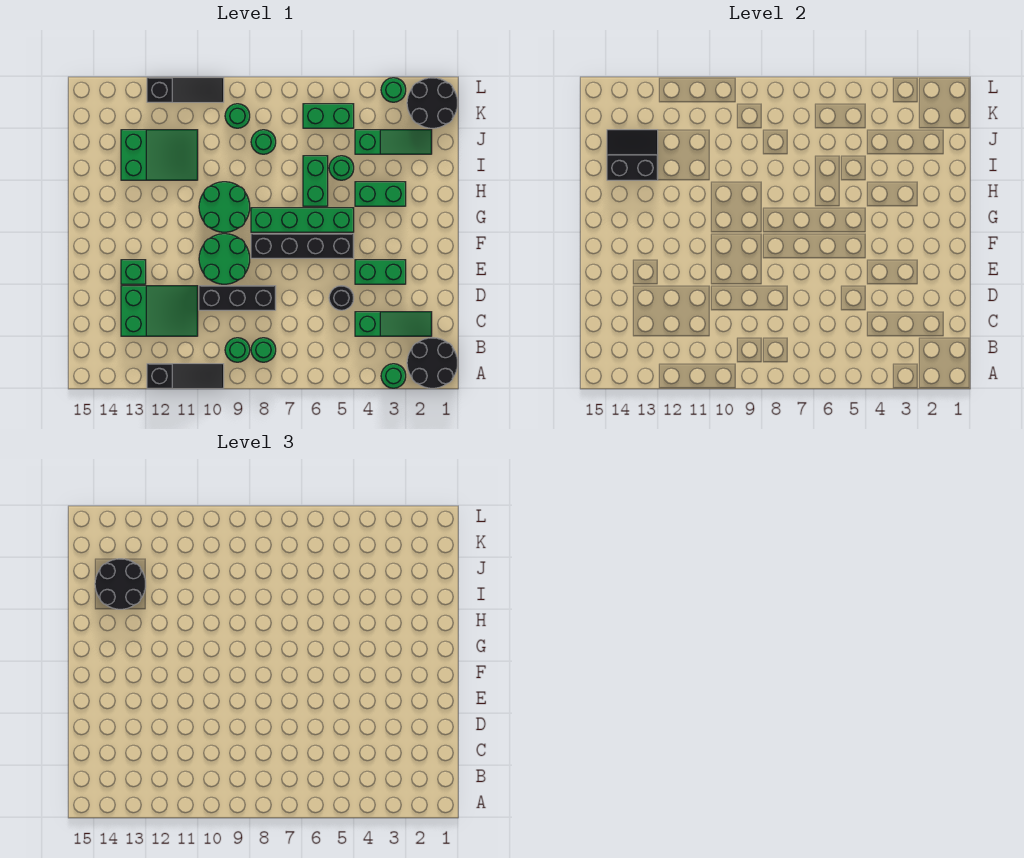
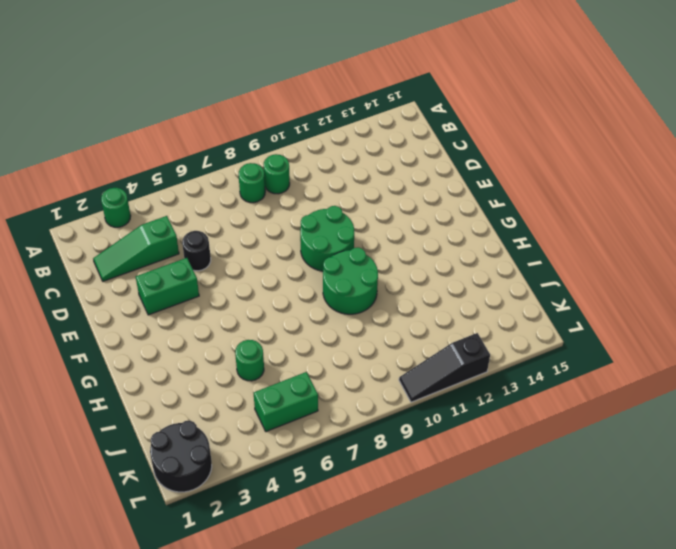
none -> black 2x2 round brick [407,338,458,388]
none -> black 1x3 slope [147,364,224,388]
none -> green 2x3 slope [121,286,198,336]

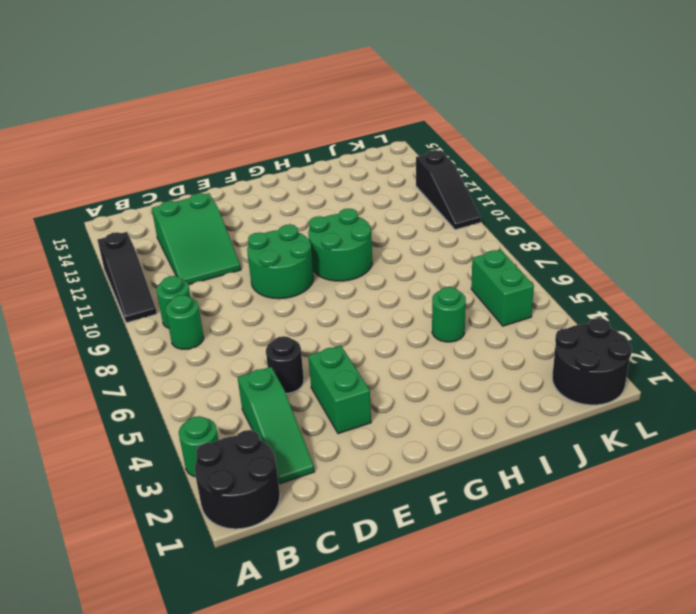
none -> black 1x3 brick [199,286,276,310]
none -> green 1x1 brick [121,260,146,284]
none -> black 1x4 brick [251,234,354,258]

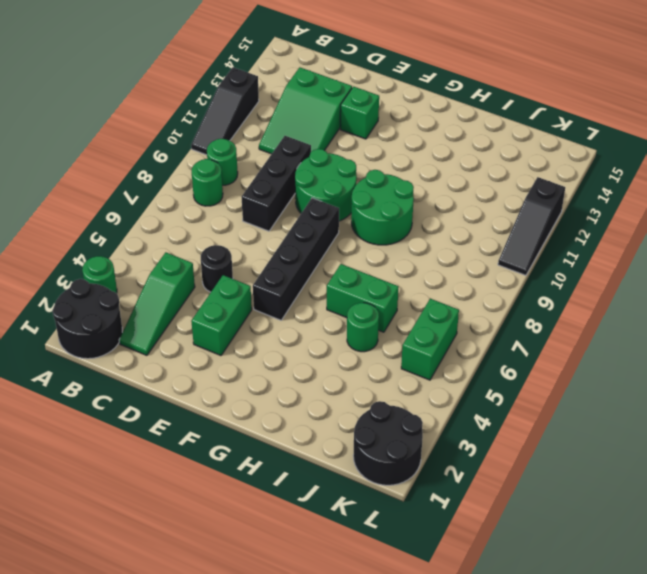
none -> green 1x4 brick [251,208,354,232]
none -> green 1x2 brick [355,182,406,206]
none -> green 2x3 slope [121,130,198,180]

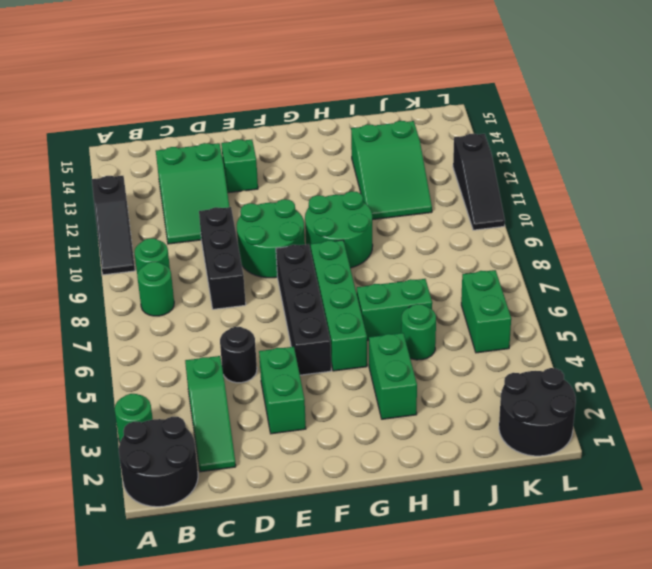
none -> green 1x3 slope [355,130,432,154]
none -> green 1x1 round brick [251,130,276,154]
none -> green 1x1 round brick [225,104,250,128]

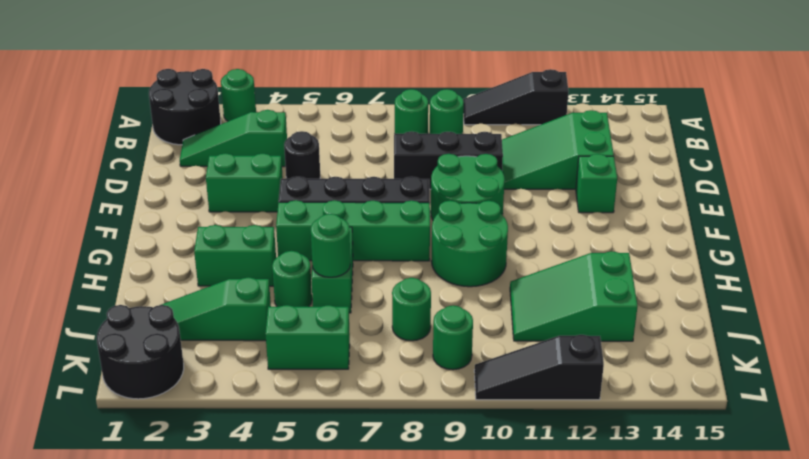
green 1x1 round brick [311,214,350,277] -> green 1x1 round brick moved to [381,78,406,102]
none -> black 2x2 slope [607,130,658,180]
none -> black 2x2 round brick [95,559,146,609]

